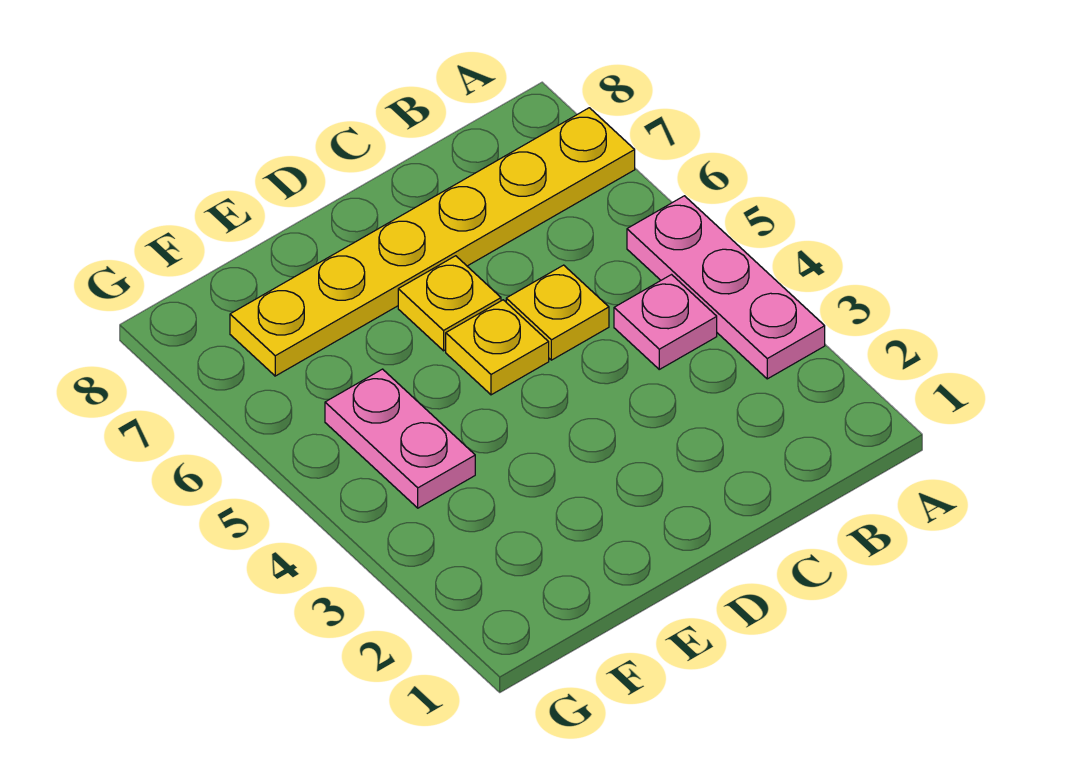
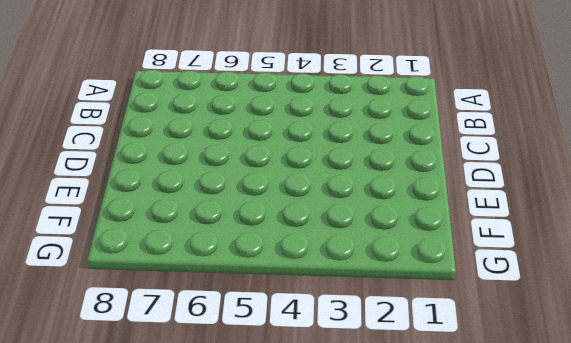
none -> pink 1x3 plate [627,196,825,379]
none -> yellow 1x6 plate [230,108,635,376]

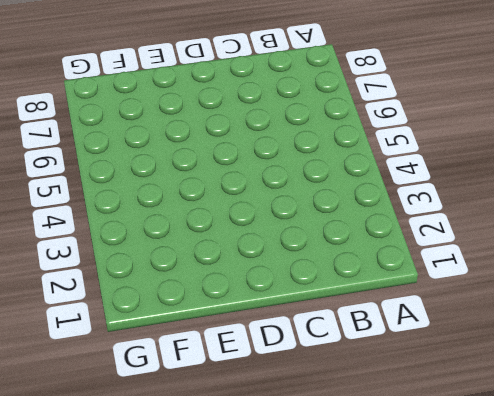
none -> pink 1x3 plate [627,196,825,379]
none -> yellow 1x6 plate [230,108,635,376]

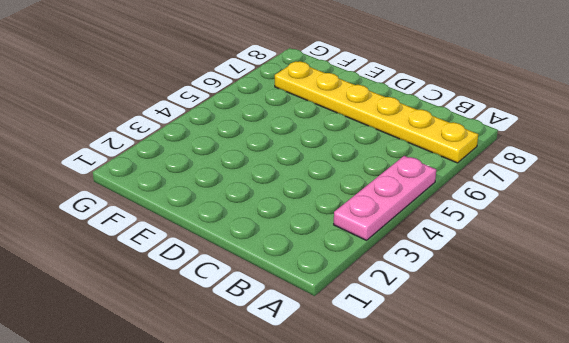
none -> pink 1x1 plate [614,275,717,369]
none -> yellow 1x1 plate [506,265,609,360]

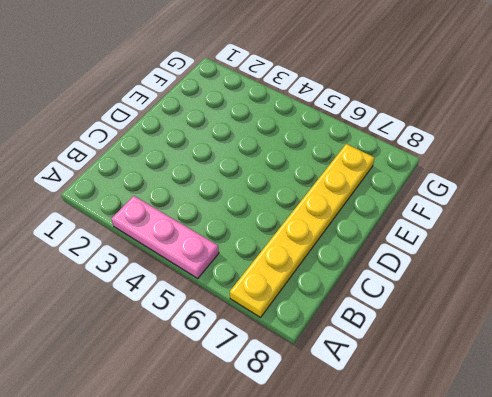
none -> pink 1x1 plate [614,275,717,369]
none -> yellow 1x1 plate [506,265,609,360]

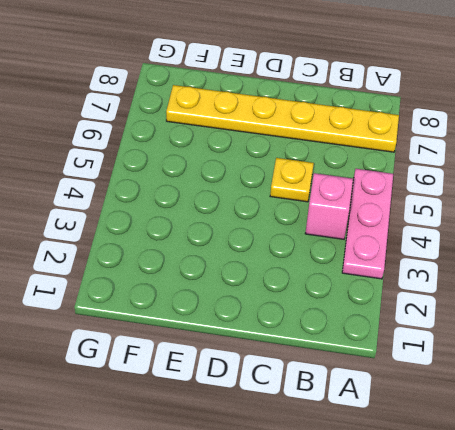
pink 1x1 brick [305,173,353,239] -> pink 1x1 plate [614,275,717,369]
none -> yellow 1x1 plate [446,300,549,395]
none -> yellow 1x1 plate [398,256,501,351]

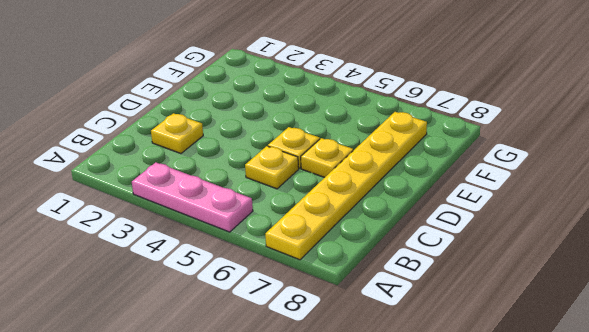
yellow 1x1 plate [151,113,203,153] -> none
none -> pink 1x1 plate [614,275,717,369]
none -> pink 1x2 plate [325,369,475,508]

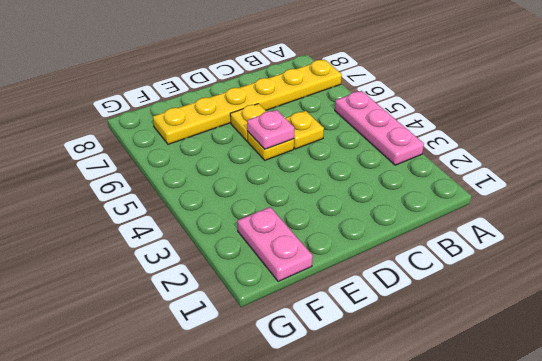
pink 1x1 plate [247,110,294,149] -> pink 1x1 plate moved to [614,275,717,369]
pink 1x2 plate [237,207,313,281] -> pink 1x2 plate moved to [325,369,475,508]

